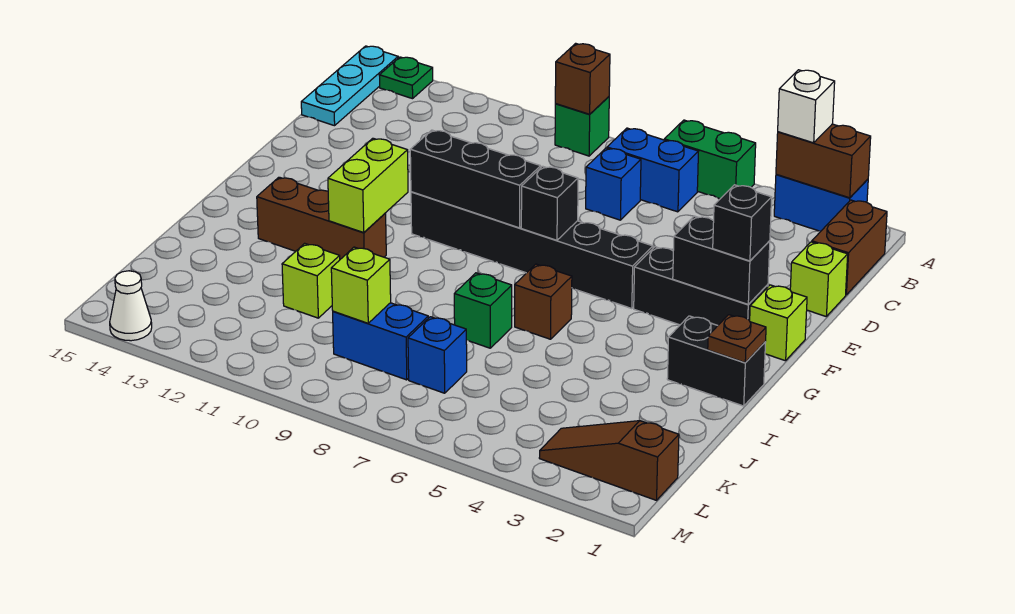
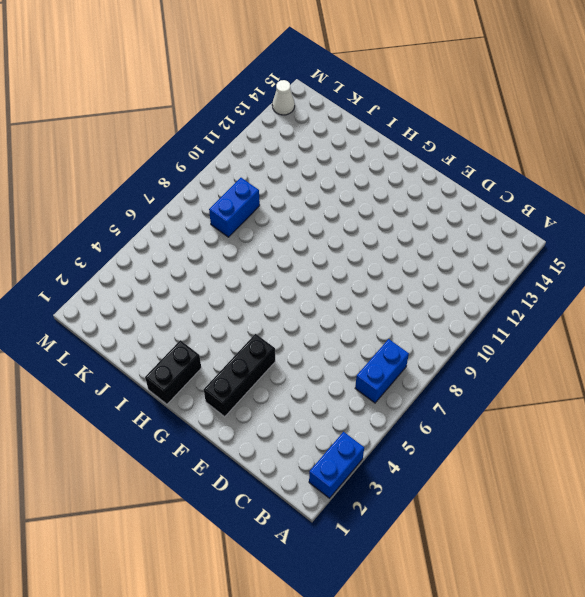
none -> green 1x2 brick [664,120,756,199]
none -> green 1x1 brick [555,97,609,156]
none -> green 1x1 plate [379,57,433,99]
none -> cyan 1x3 plate [301,46,398,126]

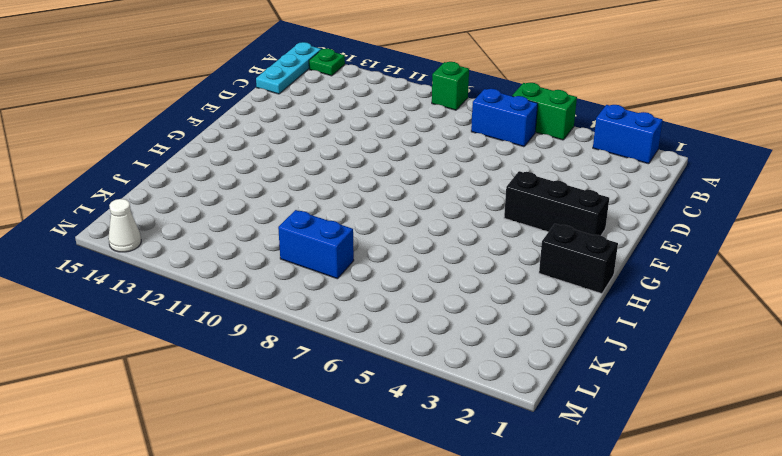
none -> brown 1x2 brick [812,200,887,295]
none -> blue 1x1 brick [586,148,641,220]
none -> lime 1x1 brick [790,242,848,316]
none -> lime 1x1 brick [750,285,807,361]

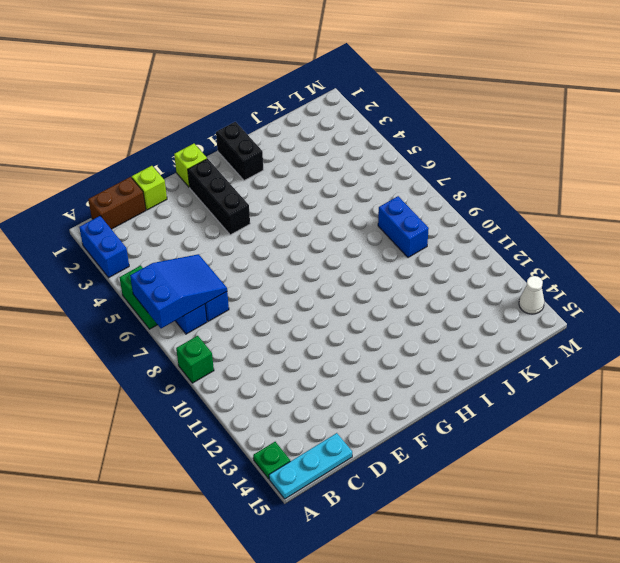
blue 2x3 slope [130,254,227,328] -> none
none -> black 1x6 brick [411,192,653,309]
none -> brown 1x1 brick [515,264,572,339]
none -> brown 1x3 brick [257,177,386,259]
none -> green 1x1 brick [454,273,512,348]

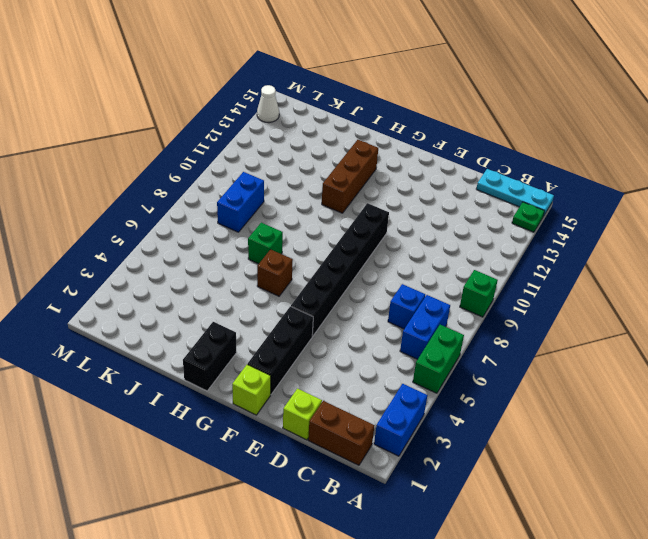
none -> lime 1x1 brick [282,243,340,318]
none -> blue 1x1 brick [408,317,467,393]
none -> brown 1x3 slope [539,421,679,500]
none -> brown 1x2 brick [776,124,871,198]

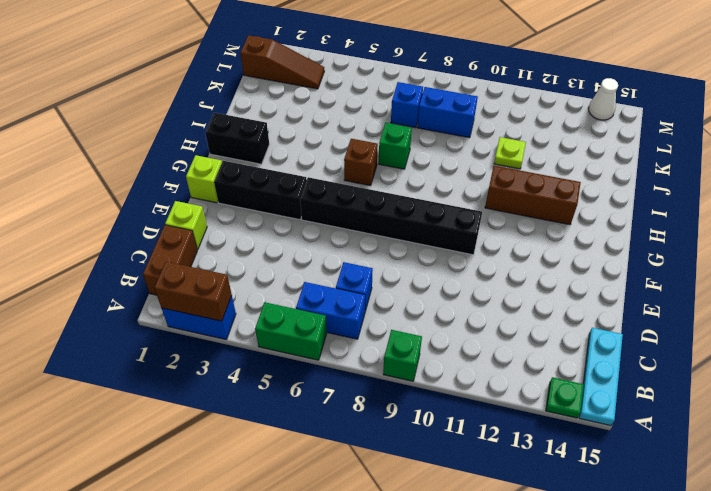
lime 1x1 plate [494,137,526,169] -> lime 1x1 brick [282,243,340,318]
none -> brown 1x1 brick [555,43,610,114]
none -> black 1x2 brick [673,216,770,304]
none -> black 1x1 brick [521,166,578,240]
none -> black 1x3 brick [410,130,541,228]

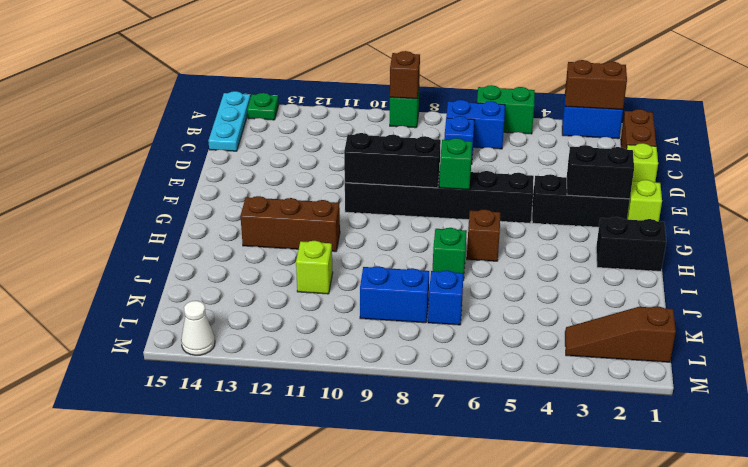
green 1x1 brick [439,138,472,190] -> black 1x1 brick [521,166,578,240]
none -> lime 1x2 brick [328,138,408,232]
none -> brown 1x1 plate [708,315,766,363]
none -> lime 1x1 brick [331,247,391,323]
none -> white 1x1 brick [778,70,835,143]

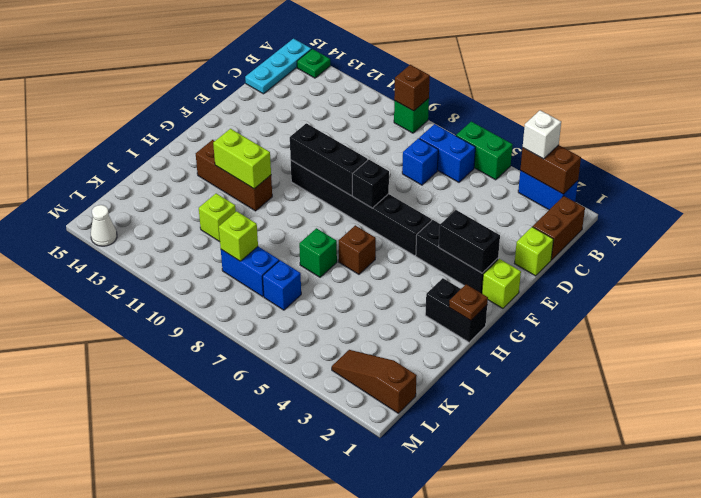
lime 1x2 brick [213,129,271,189] -> lime 1x2 brick turned to [328,138,408,232]
none -> black 1x1 brick [713,185,772,261]

